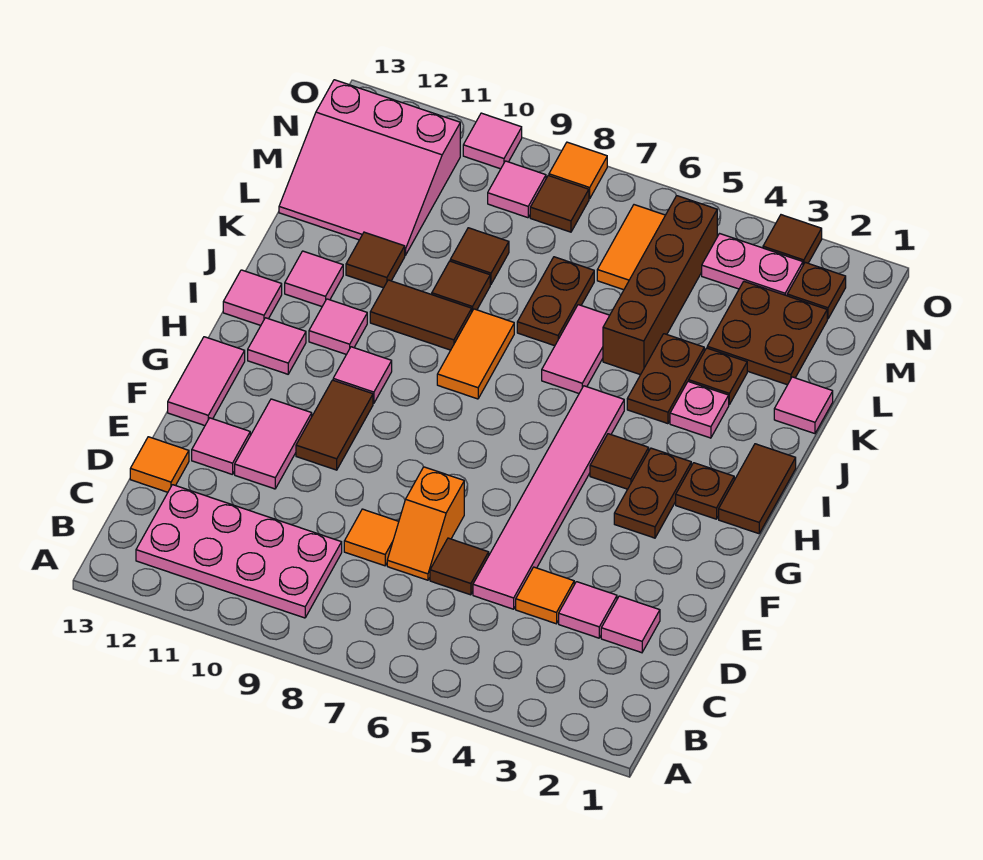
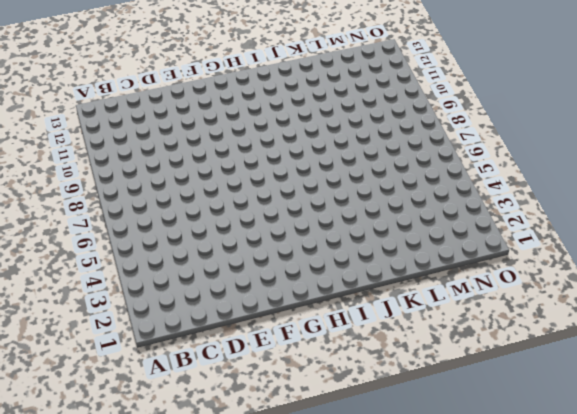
none -> pink 2x4 plate [136,485,342,618]
none -> pink 1x1 tile [601,596,660,653]
none -> pink 1x1 tile [559,582,617,638]
none -> orange 1x1 tile [516,567,574,624]

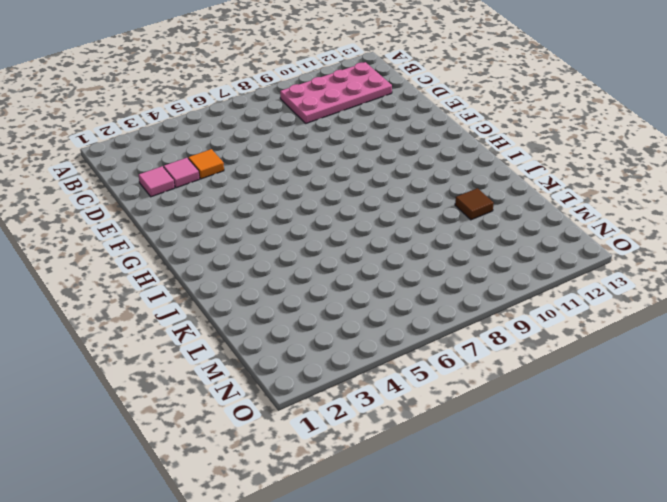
none -> pink 1x6 tile [473,386,624,609]
none -> brown 1x1 tile [430,538,489,595]
none -> orange 1x2 slope [387,467,464,580]
none -> orange 1x1 tile [344,509,399,566]

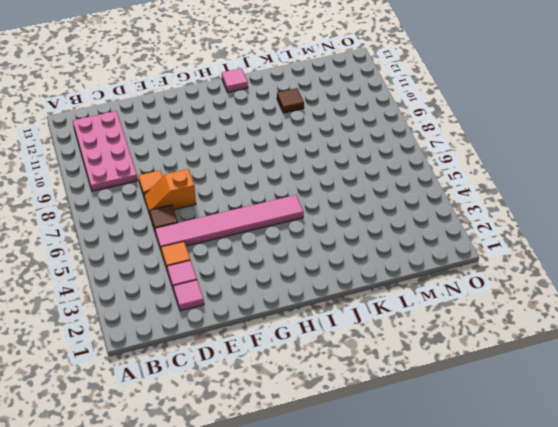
none -> orange 1x1 tile [130,437,189,492]
none -> pink 1x2 tile [235,399,312,489]
none -> pink 1x1 tile [192,418,250,475]
none -> brown 1x2 tile [296,380,373,470]

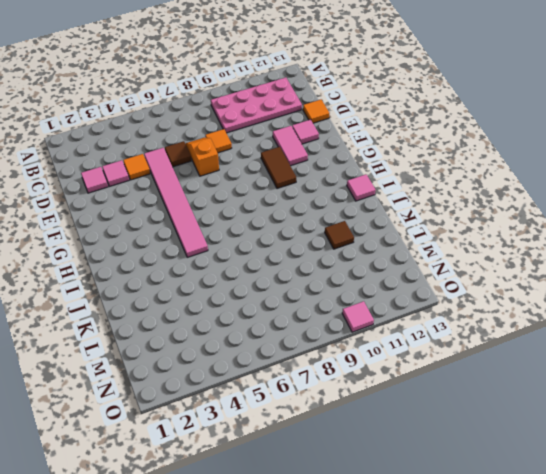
none -> pink 1x2 tile [168,337,245,426]
none -> brown 1x2 plate [614,448,691,538]
none -> brown 1x2 tile [719,444,796,534]
none -> brown 1x1 plate [676,463,734,519]

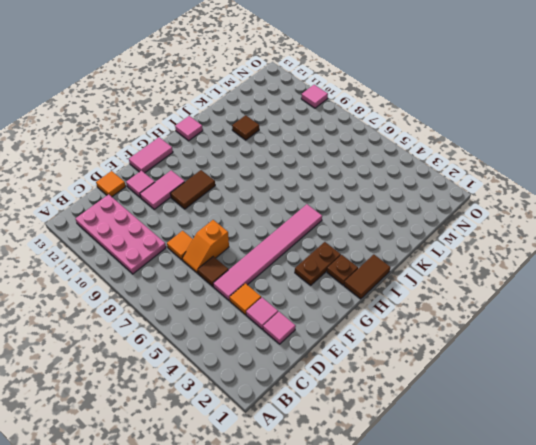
none -> brown 1x1 tile [590,434,649,489]
none -> pink 1x1 tile [333,347,392,403]
none -> pink 1x1 tile [248,318,306,374]
none -> orange 1x2 tile [437,309,514,399]

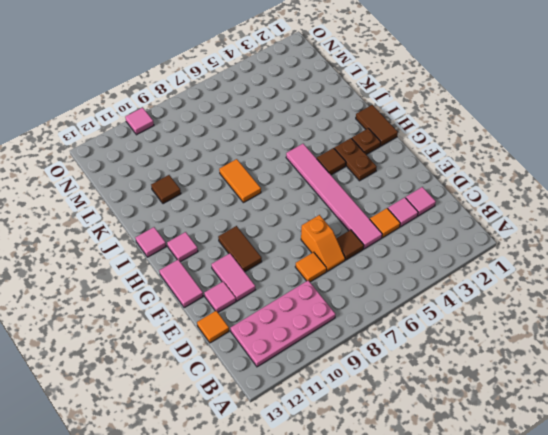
none -> pink 1x1 tile [333,347,392,403]
none -> pink 1x1 tile [309,299,367,354]
none -> pink 1x1 plate [670,381,729,438]
none -> brown 1x2 plate [627,334,704,424]

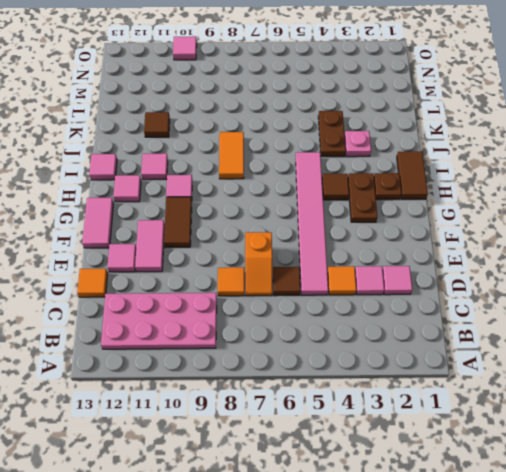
none -> pink 1x2 tile [542,305,610,393]
none -> brown 1x2 tile [370,280,472,350]
none -> pink 1x1 tile [285,251,343,306]
none -> pink 1x1 tile [774,377,833,434]

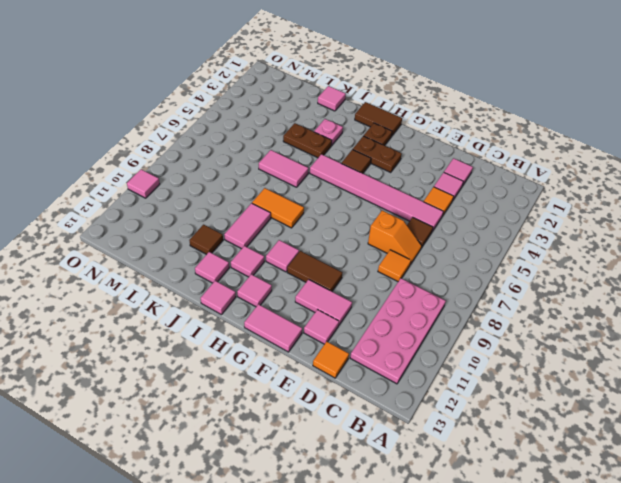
pink 1x2 tile [224,203,271,249] -> brown 1x2 tile [370,280,472,350]
none -> brown 1x1 plate [689,348,747,404]
none -> brown 1x4 brick [603,196,717,375]
none -> brown 1x2 plate [517,257,594,346]
none -> brown 1x1 tile [432,261,490,311]

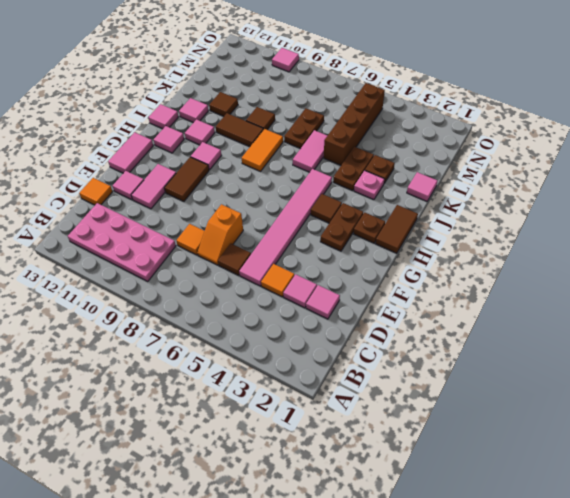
none -> brown 2x2 plate [707,282,827,385]
none -> brown 1x1 tile [450,228,509,284]
none -> pink 3x3 slope [279,80,460,255]
none -> orange 1x2 tile [597,205,665,290]

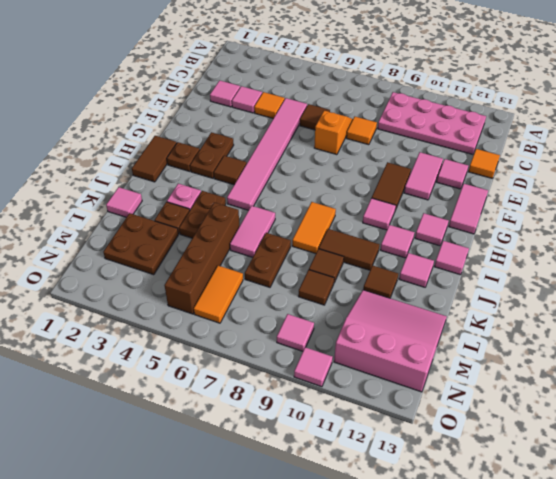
none -> brown 1x1 plate [787,262,846,319]
none -> pink 1x2 plate [702,234,803,296]
none -> brown 1x1 tile [530,176,589,232]
none -> brown 1x1 tile [763,215,822,265]

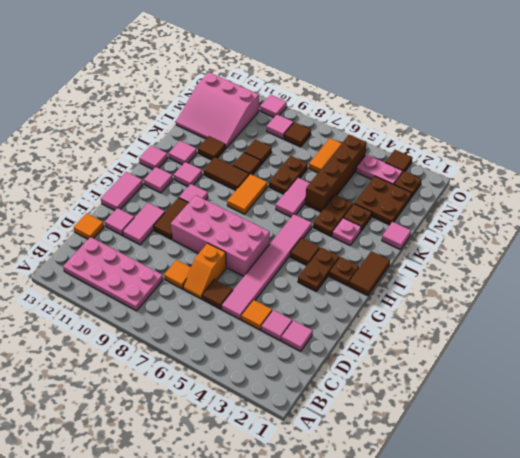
pink 2x4 brick [171,195,270,276] -> none
none -> orange 1x1 tile [549,142,607,199]

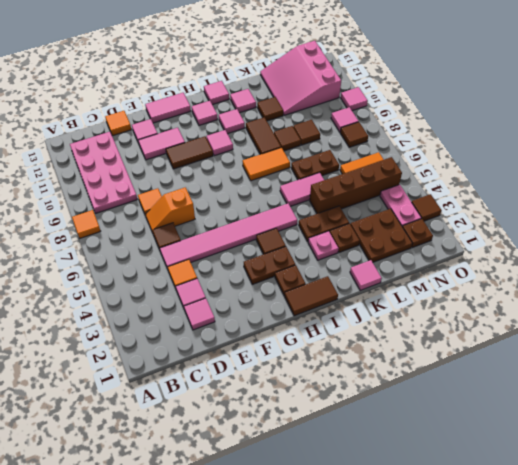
orange 1x1 tile [72,210,100,238] -> orange 1x1 tile moved to [549,142,607,199]

